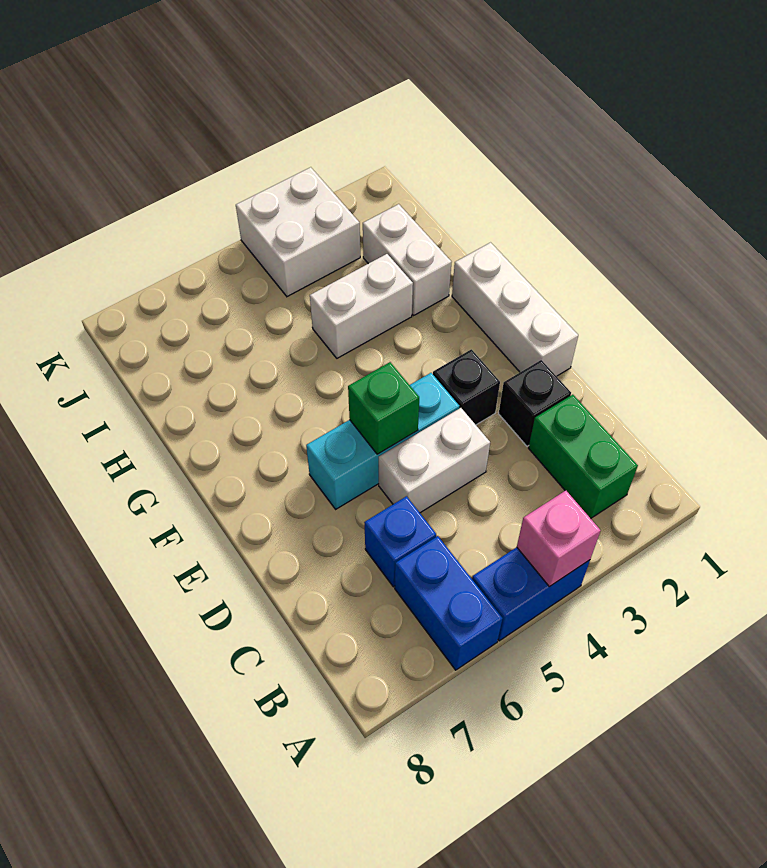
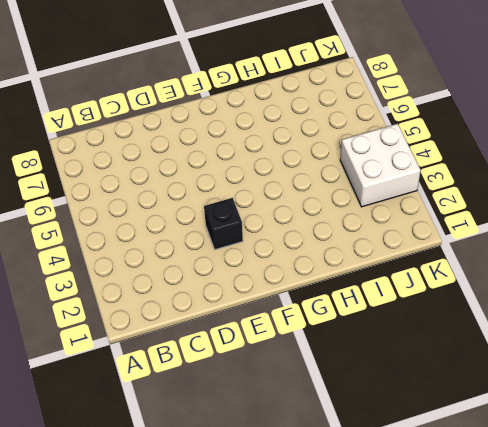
none -> blue 1x2 brick [472,547,590,641]
none -> blue 1x2 brick [395,536,503,670]
none -> green 1x2 brick [529,395,638,518]

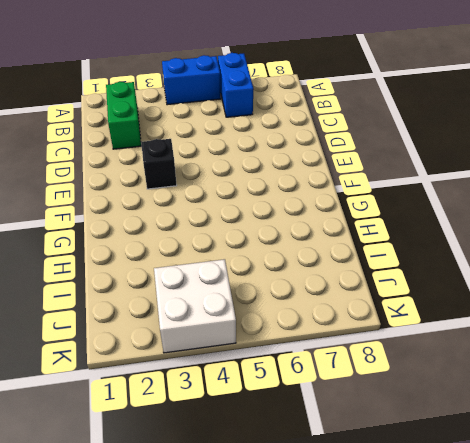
none -> blue 1x1 brick [364,496,436,587]
none -> black 1x1 brick [499,360,571,446]
none -> white 1x2 brick [379,408,490,513]

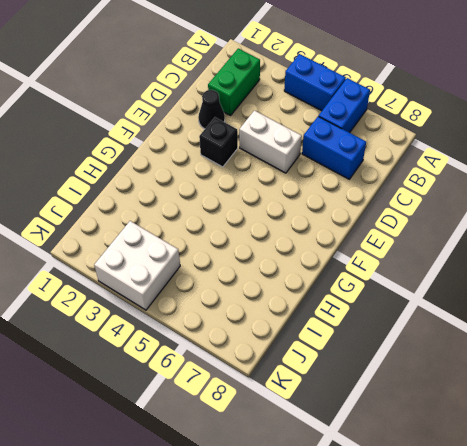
blue 1x2 brick [302,116,366,179] -> blue 1x1 brick [364,496,436,587]
black 1x1 cone [198,90,225,129] -> black 1x1 brick [499,360,571,446]
none -> white 1x3 brick [452,243,578,376]
none -> cyan 1x3 brick [306,373,459,509]
none -> white 1x2 brick [363,204,451,315]

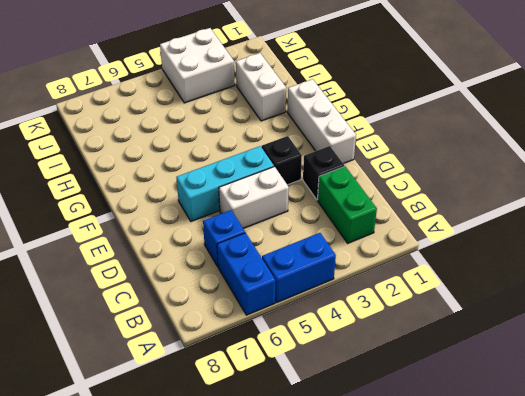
none -> white 1x2 brick [310,254,413,358]
none -> pink 1x1 brick [517,491,601,587]
none -> green 1x1 brick [348,362,419,454]

